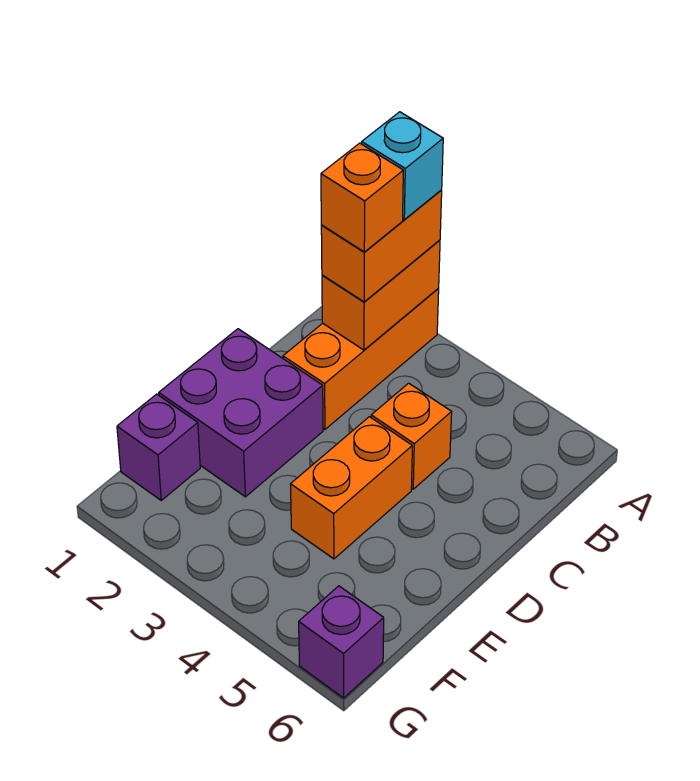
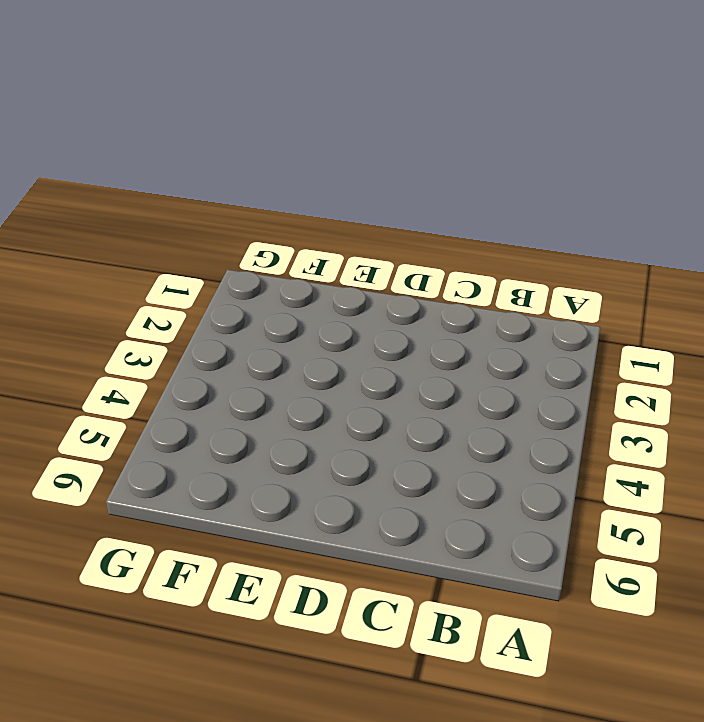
none -> orange 1x3 brick [283,289,439,429]
none -> orange 1x1 brick [371,383,452,489]

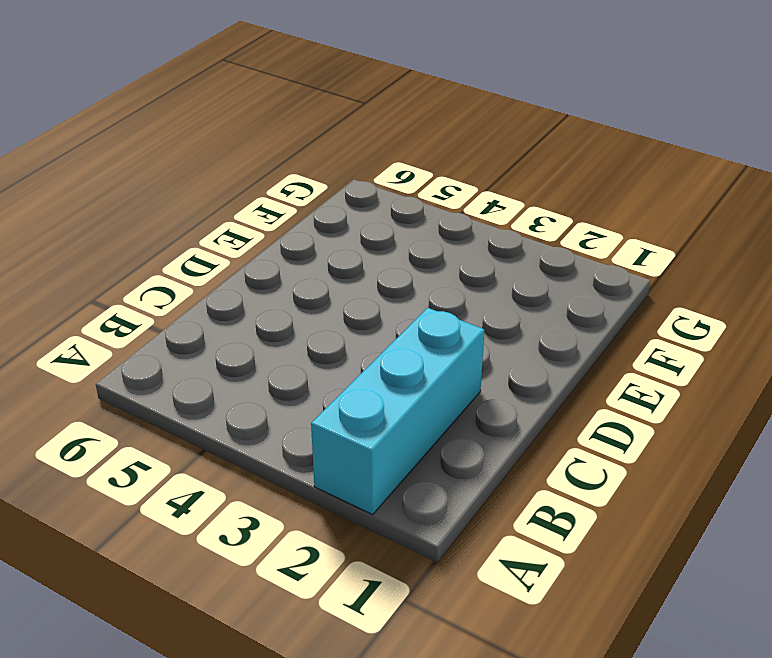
cyan 1x3 brick [311,308,484,515] -> orange 1x3 brick [283,289,439,429]
none -> orange 1x1 brick [371,383,452,489]
none -> purple 2x2 brick [159,329,323,497]

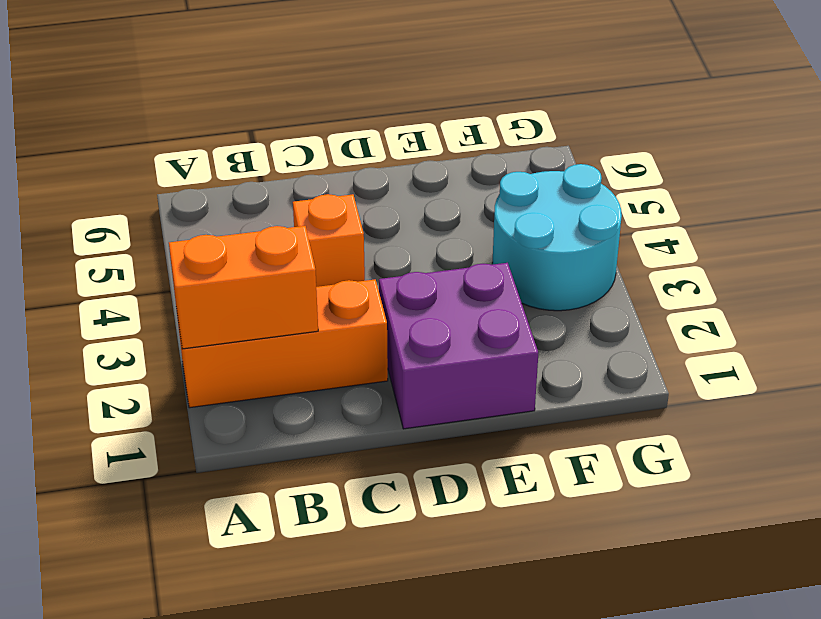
cyan 2x2 round brick [492,164,622,311] -> none
none -> orange 1x2 brick [291,417,412,559]
none -> purple 1x1 brick [117,394,200,500]

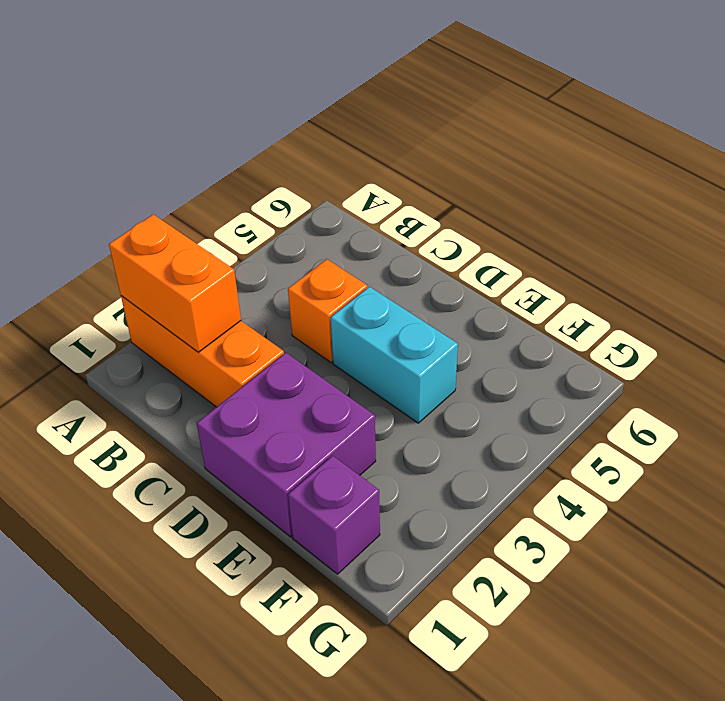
cyan 1x2 brick [331,287,458,423] -> orange 1x2 brick [291,417,412,559]
none -> purple 1x1 brick [299,586,384,698]
none -> orange 1x2 brick [321,190,442,302]

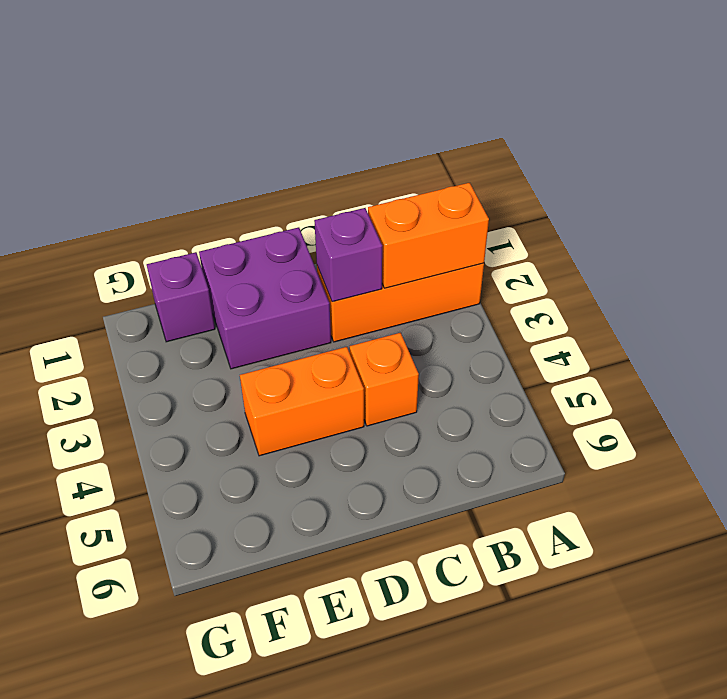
purple 1x1 brick [314,208,382,302] -> purple 1x1 brick moved to [299,586,384,698]
none -> orange 1x2 brick [321,190,442,302]
none -> cyan 1x1 brick [362,112,443,219]

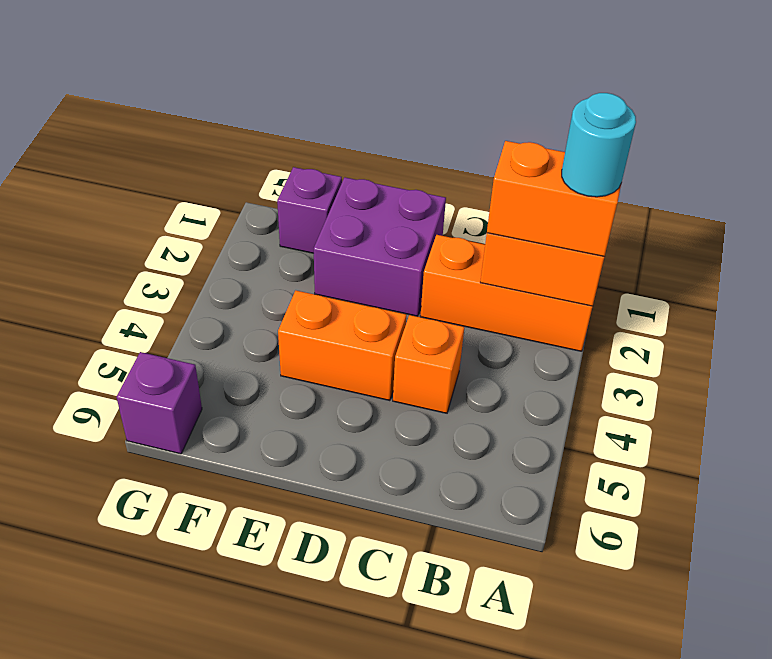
cyan 1x1 round brick [562,93,636,197] -> cyan 1x1 brick [362,112,443,219]
none -> orange 1x1 brick [321,143,403,252]

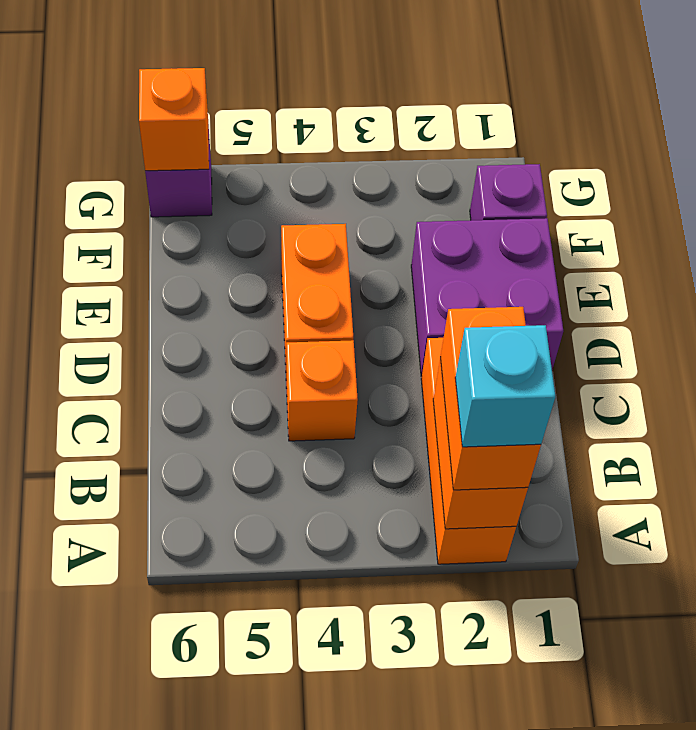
orange 1x1 brick [139,68,209,171] -> orange 1x1 brick moved to [321,143,403,252]

